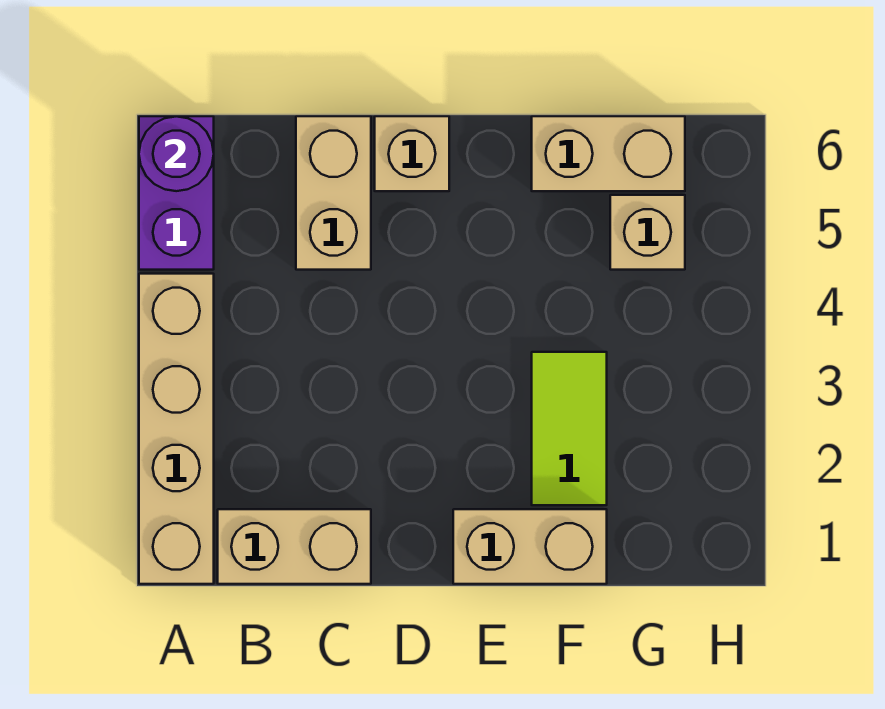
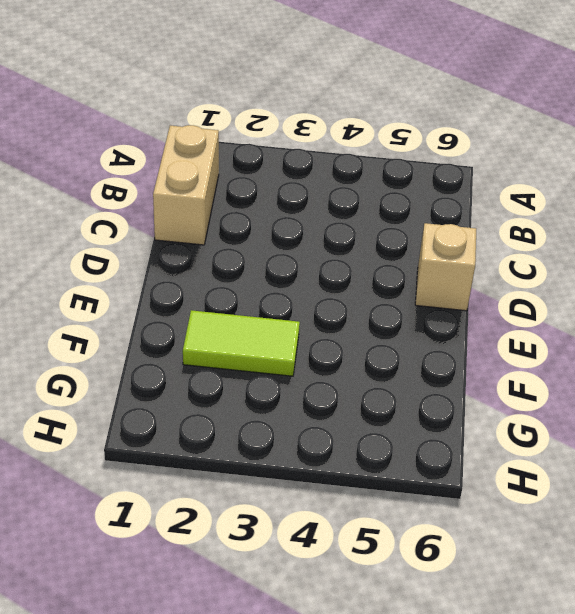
none -> tan 1x4 brick [139,274,214,584]
none -> purple 1x2 brick [139,116,214,270]

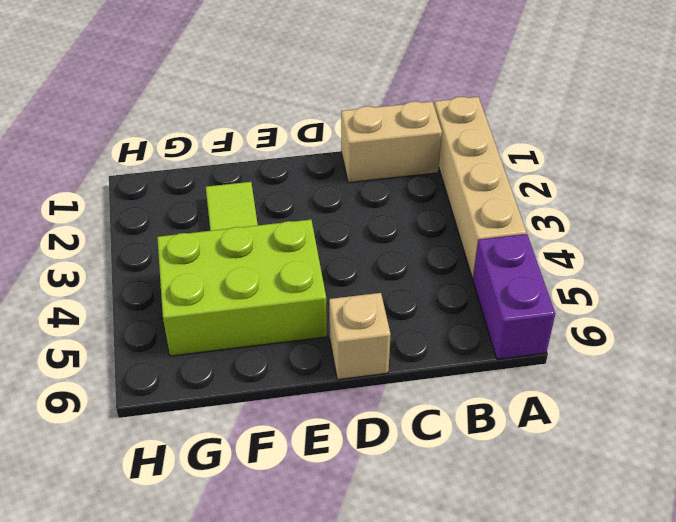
lime 2x3 brick [157,220,327,356] -> tan 1x1 brick [610,195,685,270]
none -> tan 1x2 brick [296,116,371,270]
none -> tan 1x2 brick [453,509,607,584]

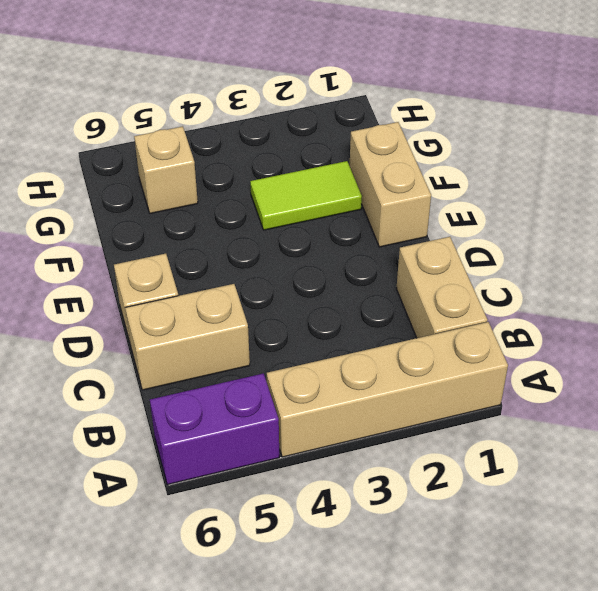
none -> tan 1x2 brick [532,116,685,191]
none -> purple 1x1 round brick [139,116,214,191]

